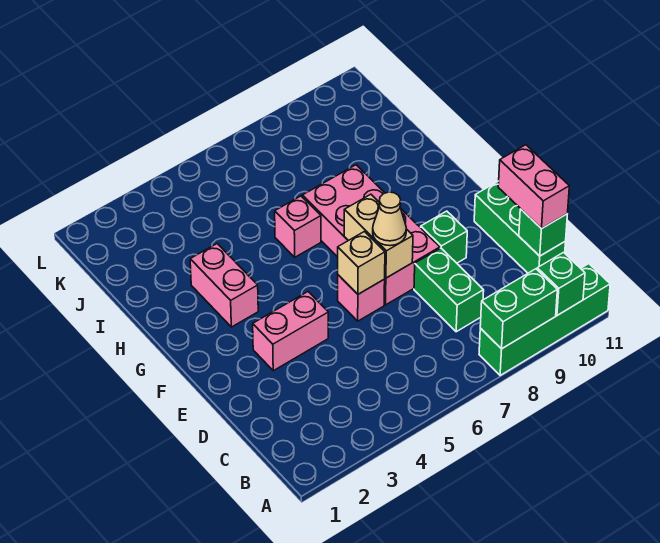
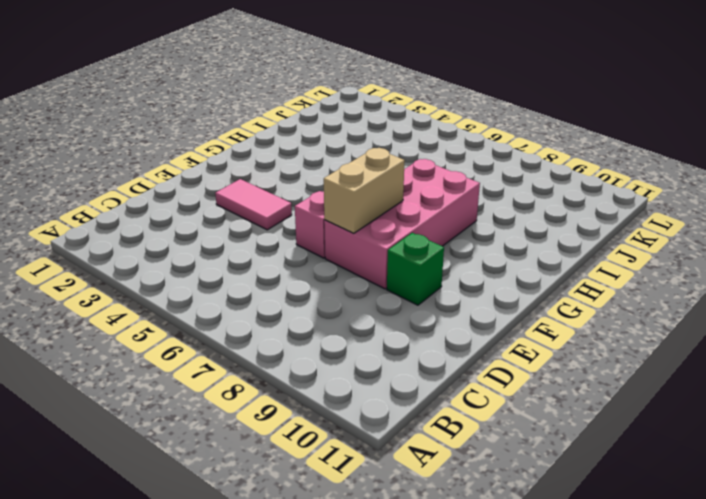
pink 1x2 tile [215,179,292,230] -> pink 1x2 brick [253,292,328,371]
none -> green 1x4 brick [479,264,610,375]
none -> green 1x2 brick [414,248,484,332]
none -> green 1x3 brick [474,181,566,273]

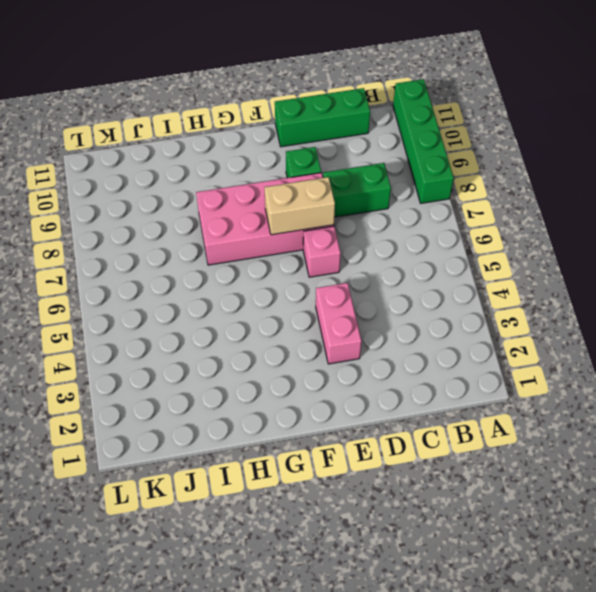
none -> pink 1x2 brick [190,244,258,327]
none -> pink 1x1 brick [275,196,321,257]
none -> green 1x2 brick [480,269,557,349]

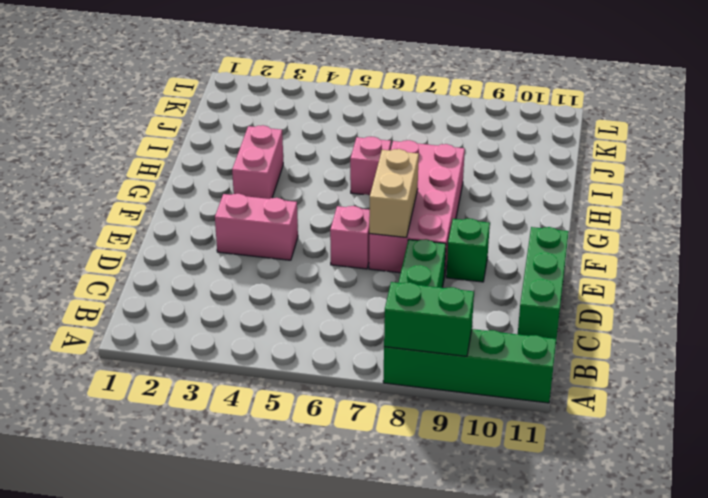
none -> green 1x1 brick [537,252,585,315]
none -> green 1x1 brick [519,209,567,256]
none -> tan 1x1 brick [338,232,385,294]

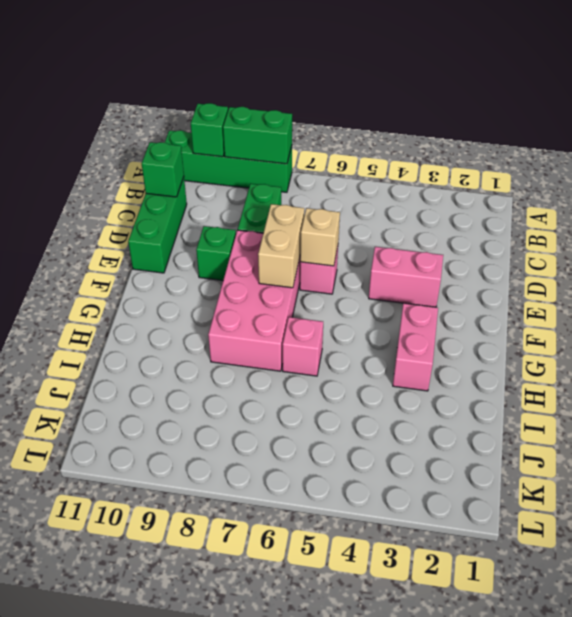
none -> pink 1x2 brick [498,145,569,229]
none -> tan 1x1 cone [373,192,406,246]

